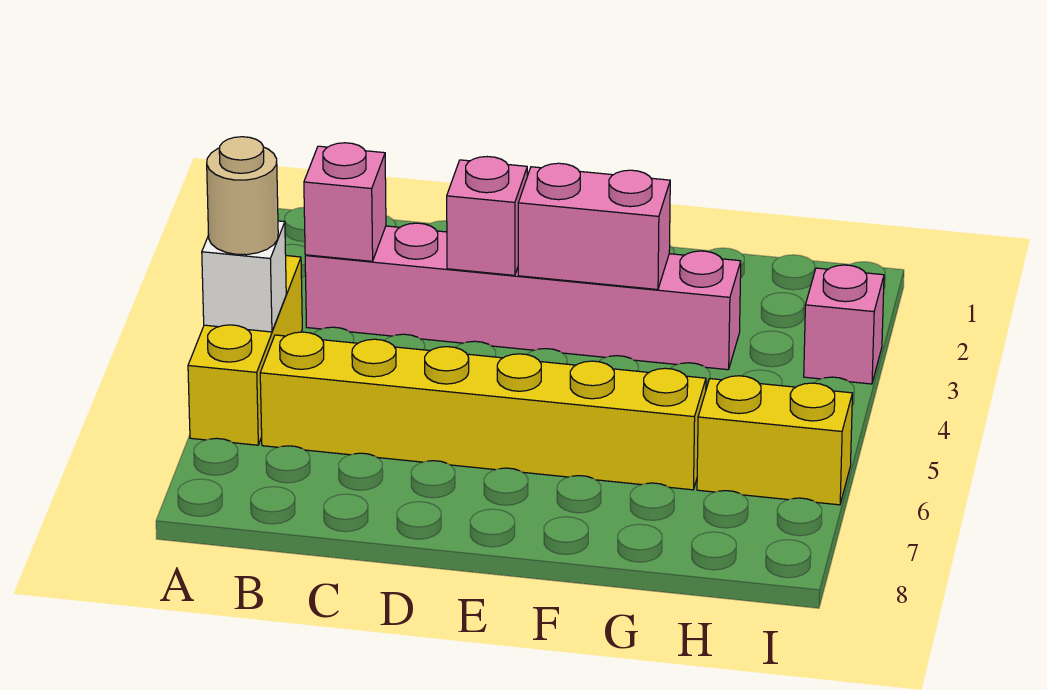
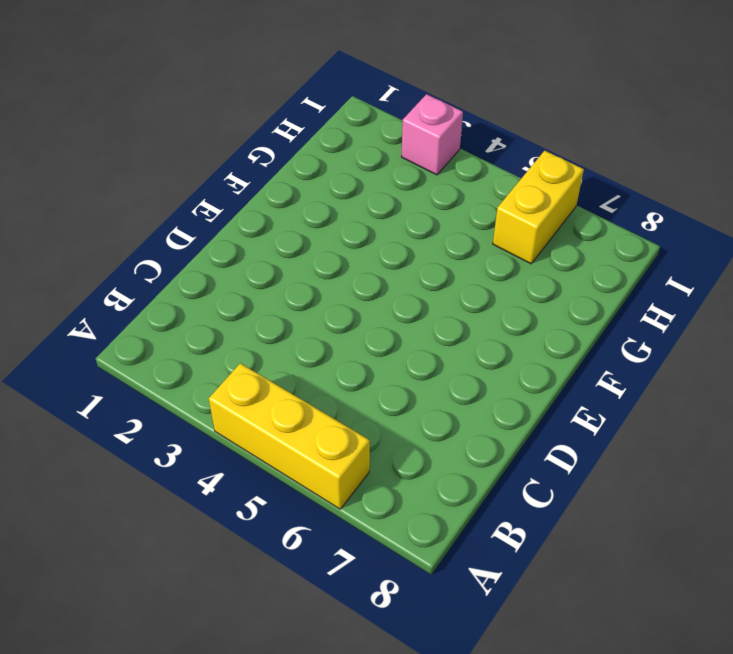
none -> pink 1x6 brick [305,223,741,370]
none -> yellow 1x6 brick [260,332,706,490]

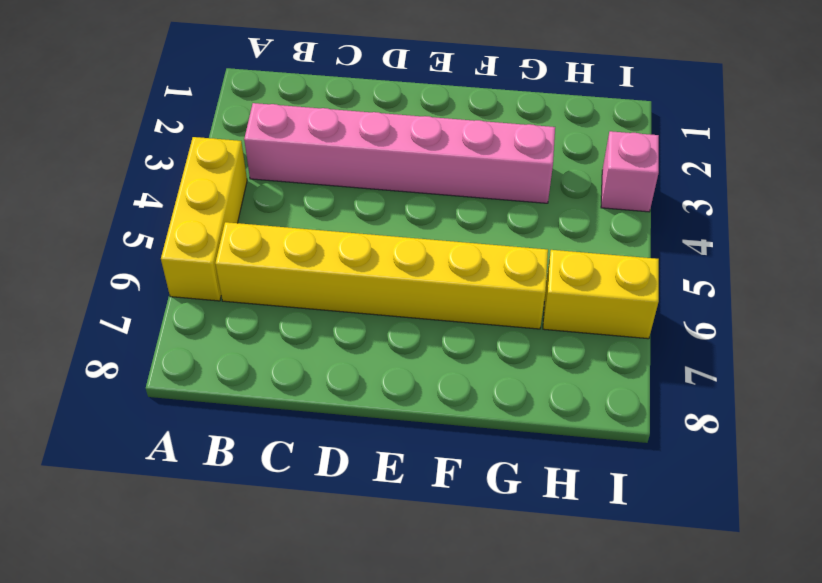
none -> white 1x1 brick [202,221,286,332]
none -> pink 1x1 brick [304,143,386,261]

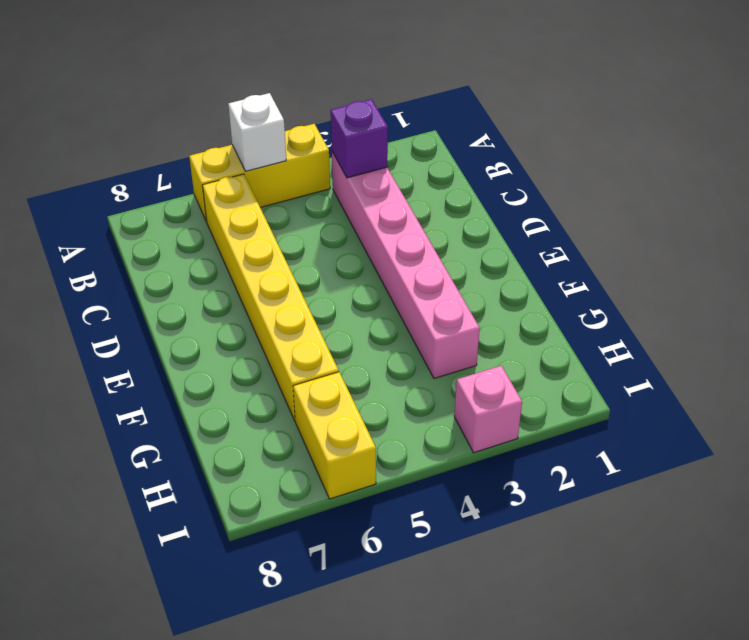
purple 1x1 brick [331,99,388,178] -> pink 1x1 brick [304,143,386,261]
none -> pink 1x1 brick [447,157,527,275]
none -> pink 1x2 brick [518,163,670,290]

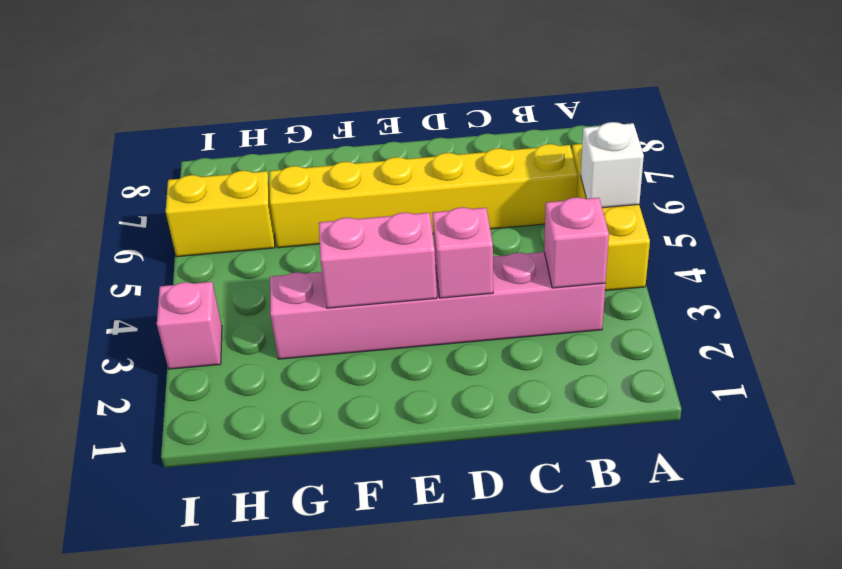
none -> tan 1x1 round brick [207,137,278,255]

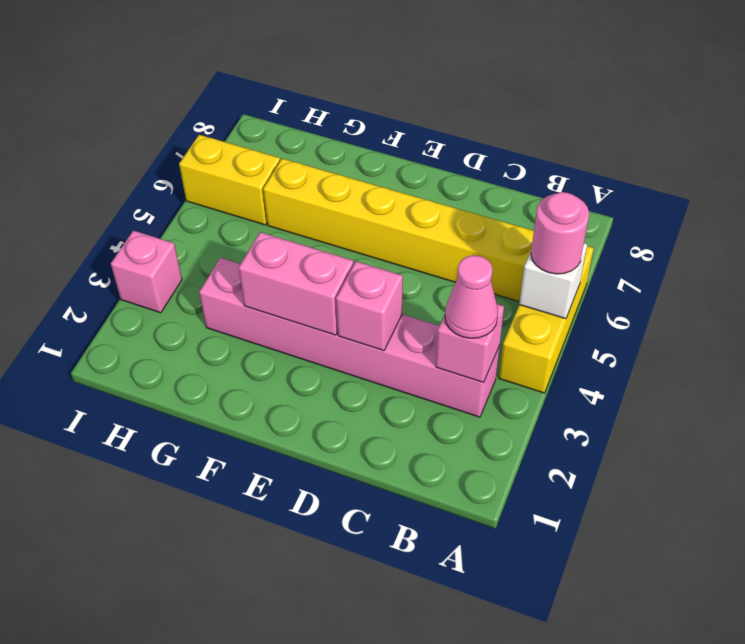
pink 1x1 round brick [531,192,589,274] -> tan 1x1 round brick [207,137,278,255]
pink 1x1 cone [445,255,498,338] -> none

